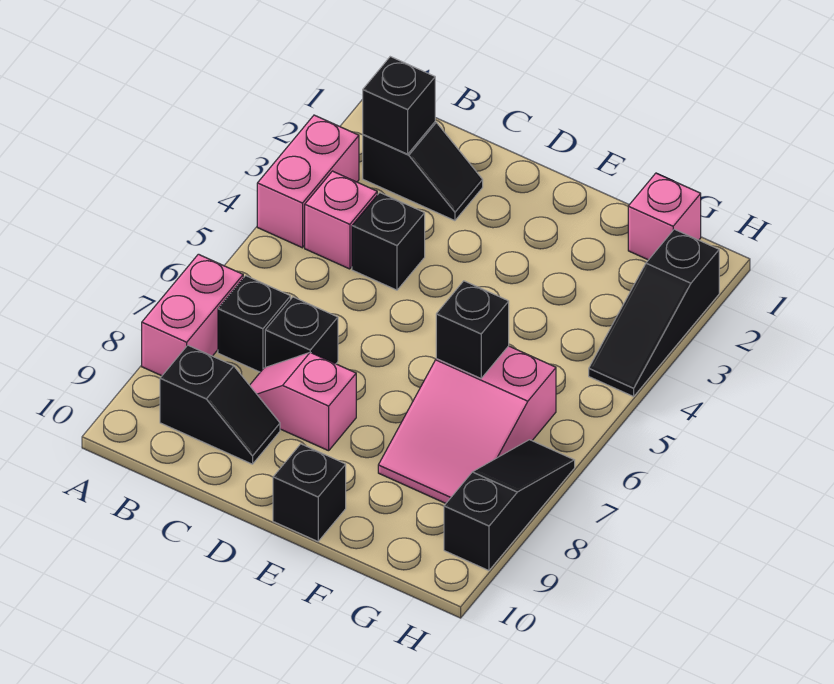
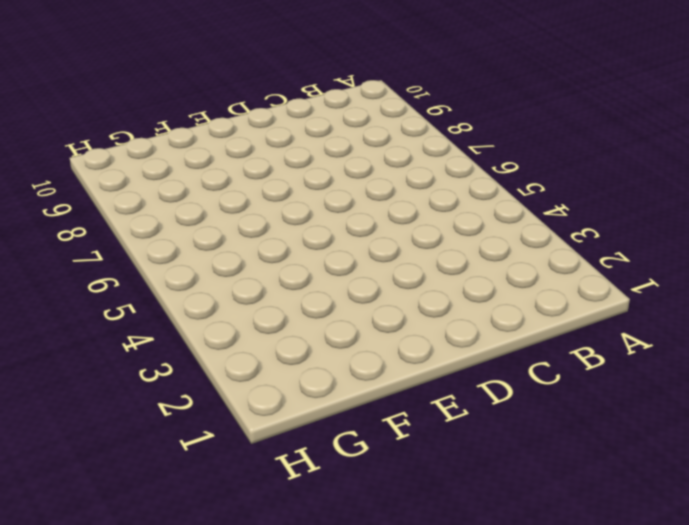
none -> pink 1x2 brick [257,115,359,248]
none -> pink 1x2 brick [142,254,243,376]
none -> black 1x2 slope [363,122,483,221]

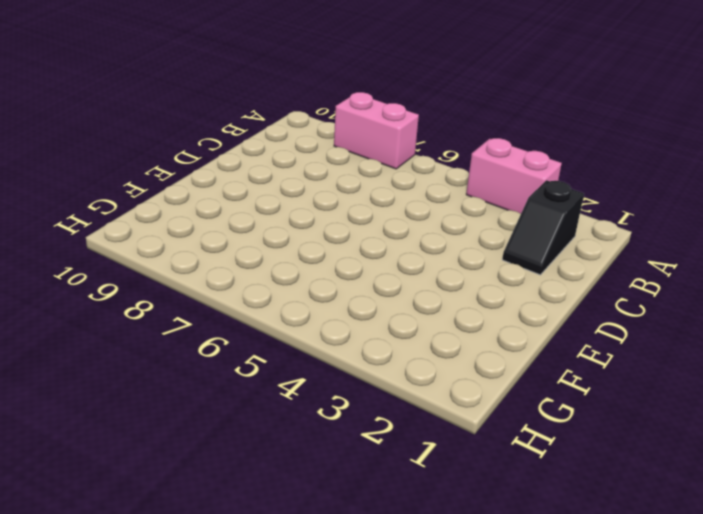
none -> pink 1x1 brick [305,171,377,269]
none -> black 1x1 brick [218,276,291,372]
none -> black 1x2 slope [160,345,280,464]

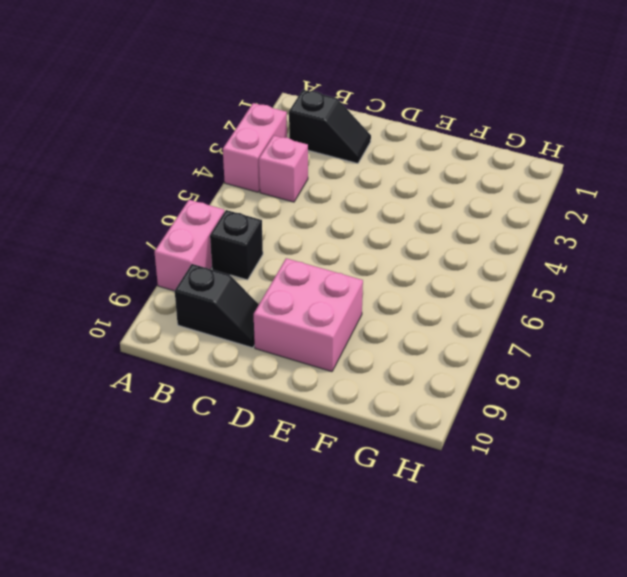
pink 2x2 brick [254,258,363,372] -> pink 1x2 slope [250,353,356,451]
none -> black 1x1 brick [352,193,425,290]
none -> black 1x1 brick [265,297,338,367]
none -> black 1x1 brick [273,444,346,541]

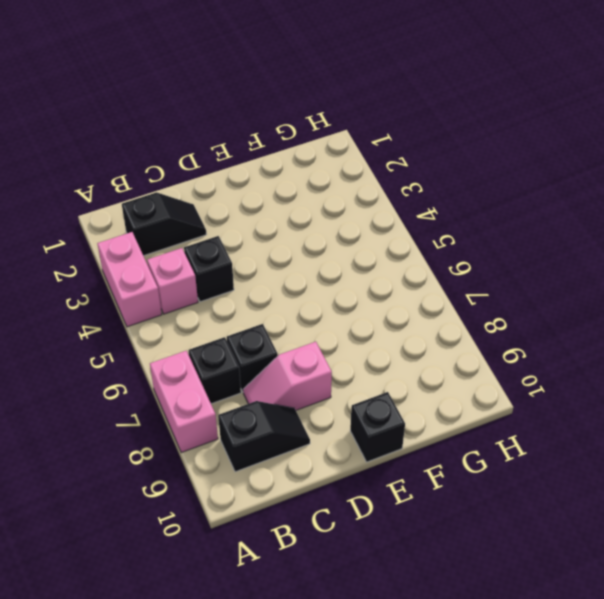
none -> pink 2x3 slope [378,346,556,503]
none -> pink 1x1 brick [628,173,701,260]
none -> black 1x3 slope [589,229,719,397]

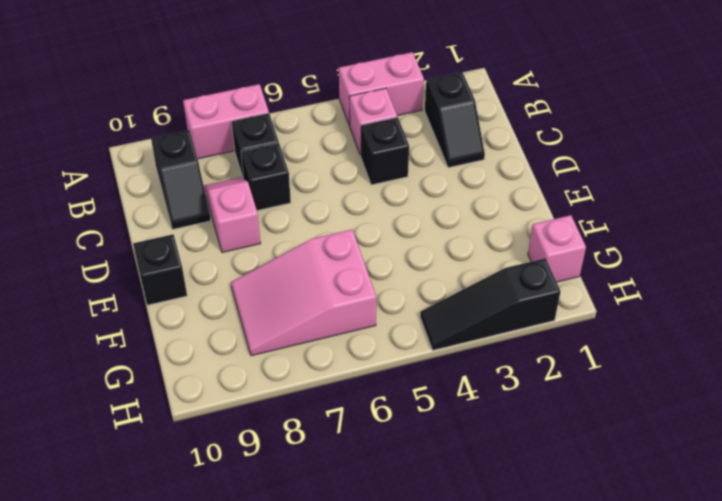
none -> black 1x3 slope [444,440,575,571]
none -> black 1x1 brick [363,57,435,154]
none -> black 1x1 brick [436,281,509,378]

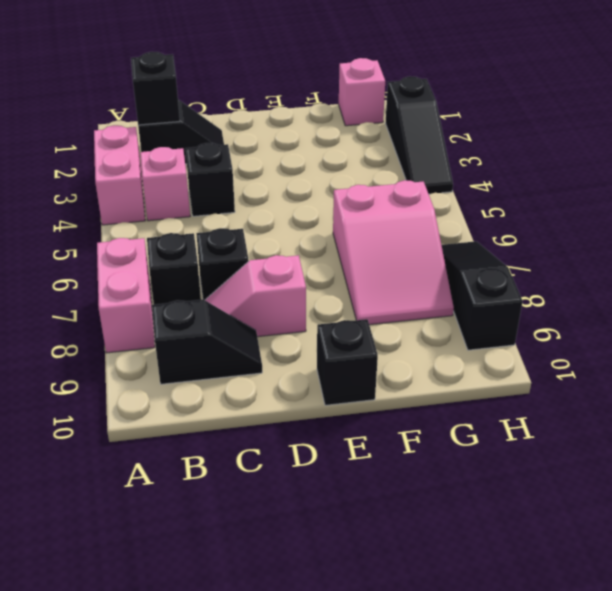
none -> black 1x1 brick [436,281,509,378]

